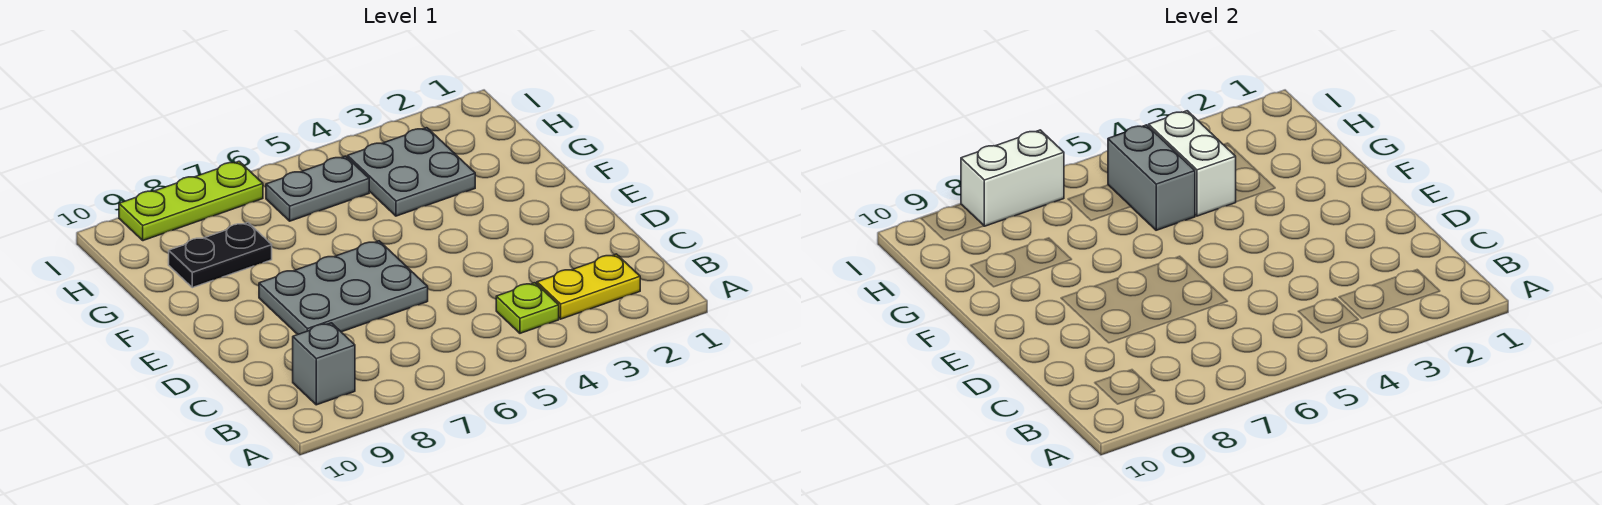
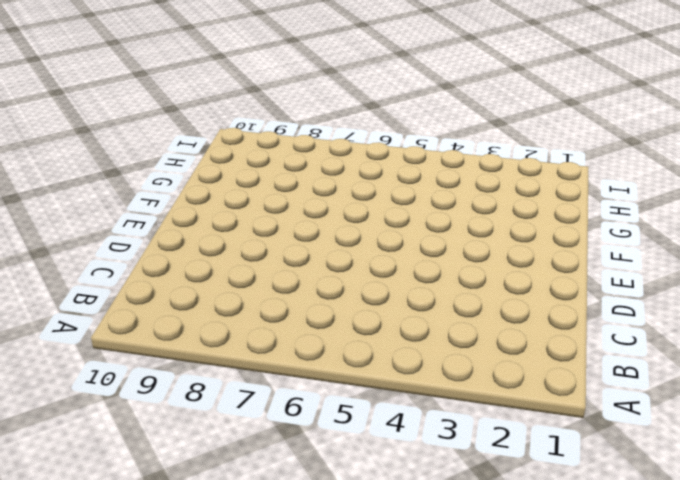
none -> yellow 1x2 plate [537,254,640,319]
none -> lime 1x1 plate [496,283,559,333]

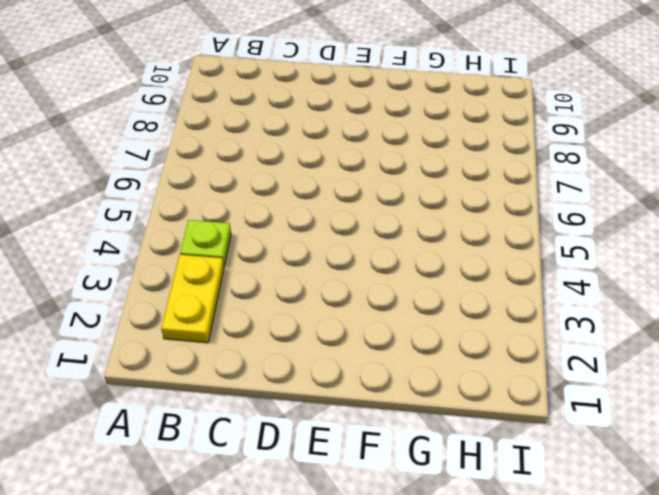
none -> grey 1x1 brick [293,323,355,405]
none -> grey 2x3 plate [259,241,428,334]

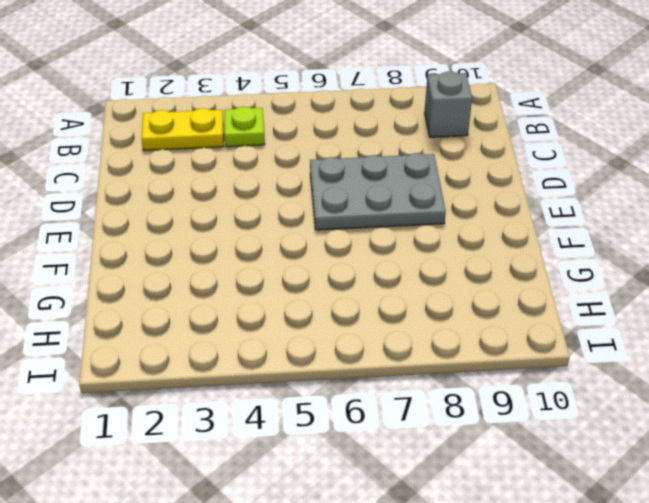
none -> grey 2x2 plate [348,128,475,216]
none -> black 1x2 plate [169,223,272,288]

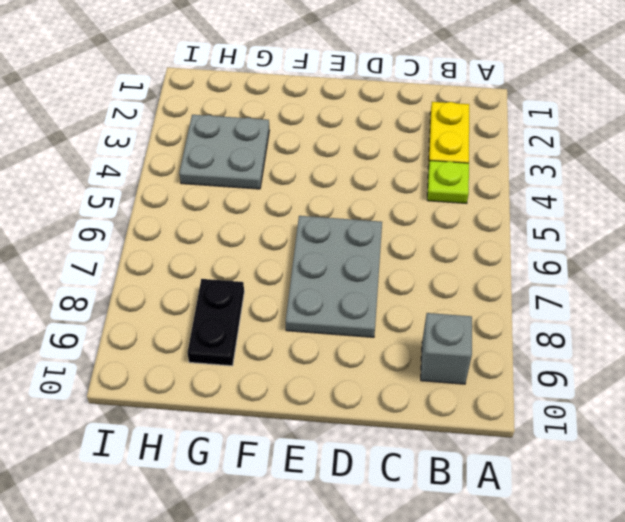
none -> grey 1x2 plate [266,156,369,221]
none -> lime 1x3 plate [119,161,263,241]

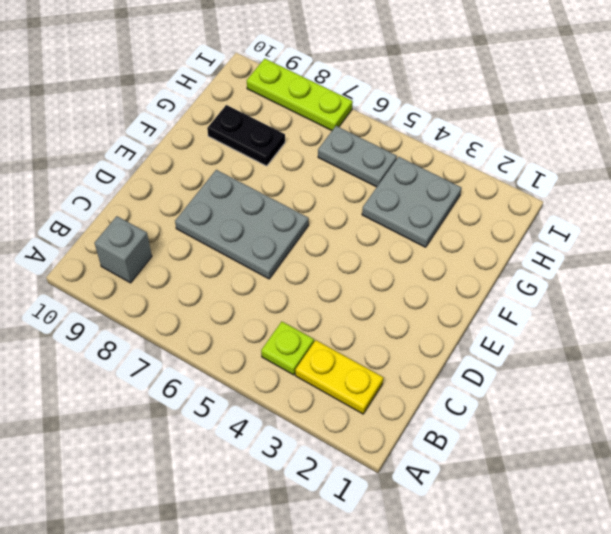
none -> white 1x2 brick [1149,111,1236,216]
none -> grey 1x2 brick [1108,125,1195,230]

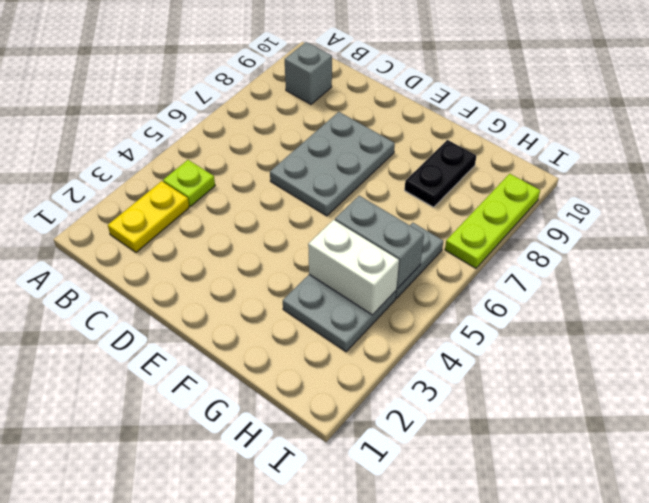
none -> white 1x2 brick [961,130,1064,226]

